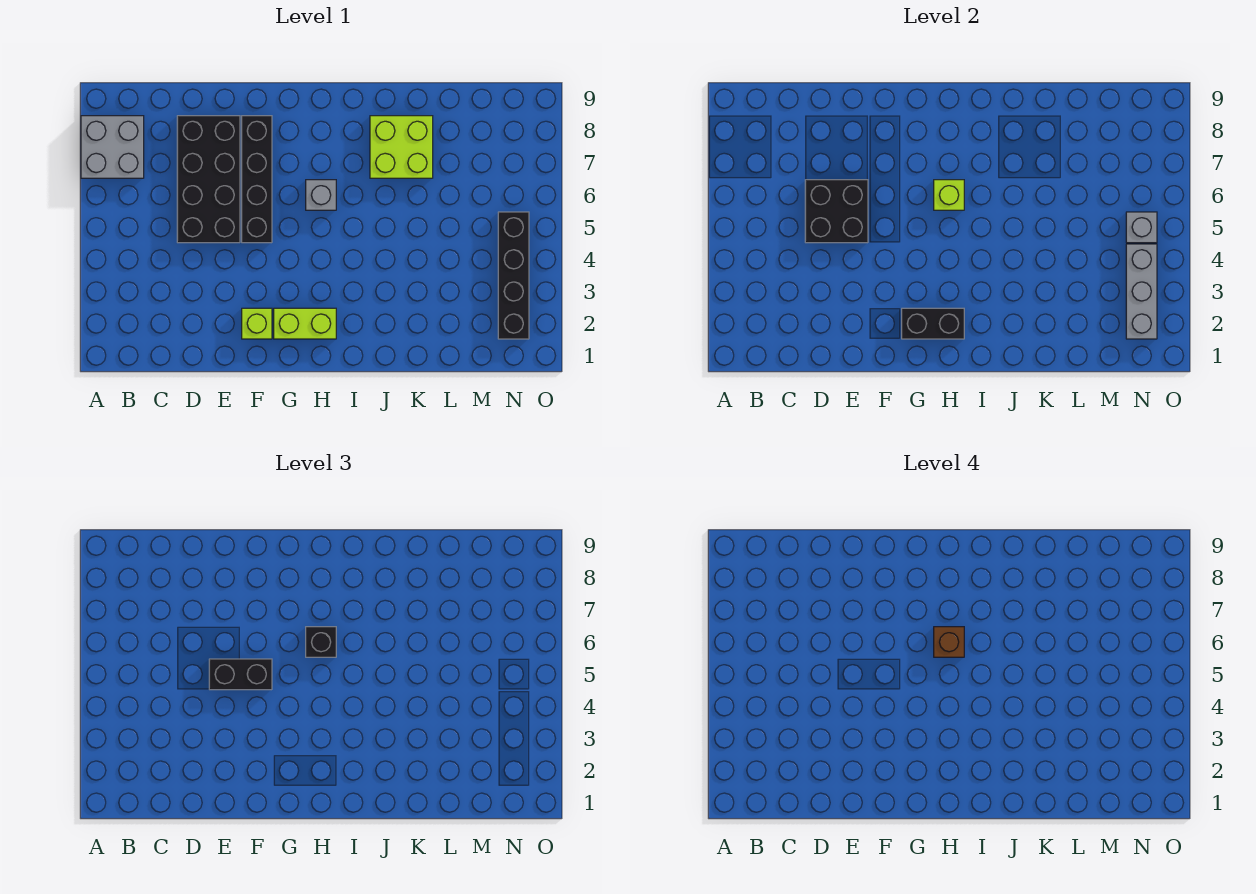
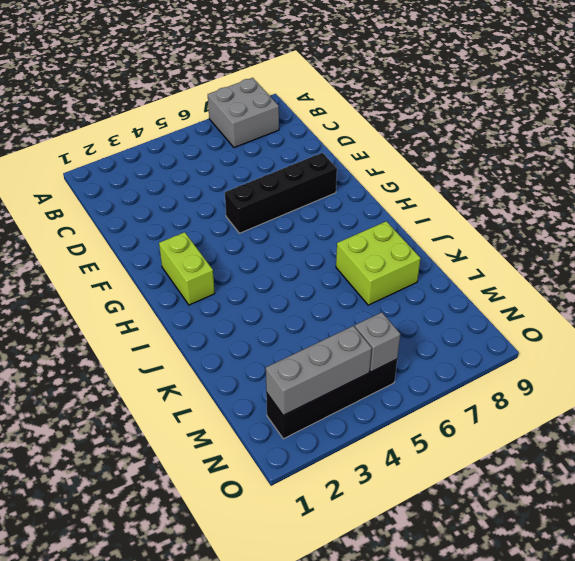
none -> black 2x4 brick [177,116,240,243]
none -> lime 1x1 brick [242,308,272,339]
none -> grey 1x1 brick [306,180,336,210]

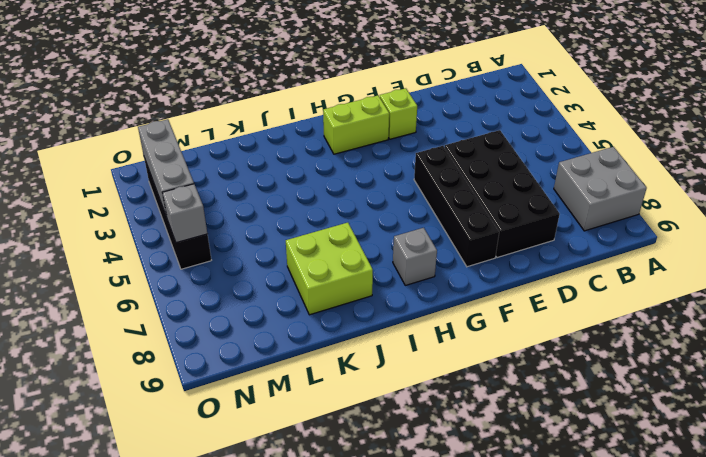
grey 1x1 brick [393,228,437,285] -> grey 1x1 brick moved to [306,180,336,210]
none -> black 2x2 brick [805,180,868,243]
none -> black 1x2 brick [902,308,964,339]
none -> lime 1x1 brick [934,180,964,210]

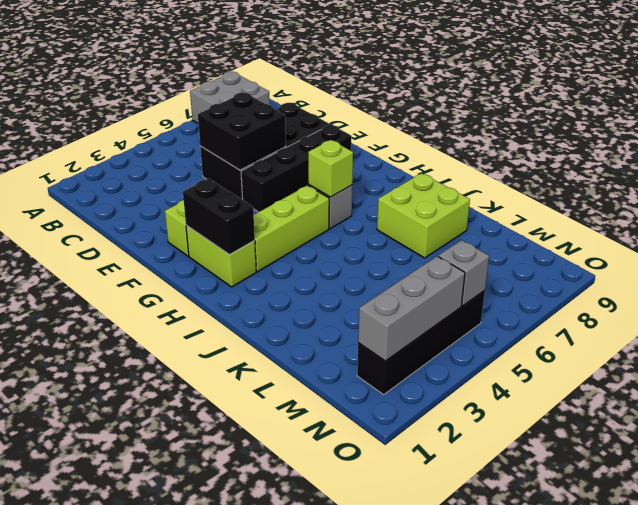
lime 1x3 brick [254,185,329,272] -> none
none -> black 1x2 brick [209,659,272,690]
none -> black 1x1 brick [306,627,336,657]
none -> brown 1x1 brick [934,627,964,657]

